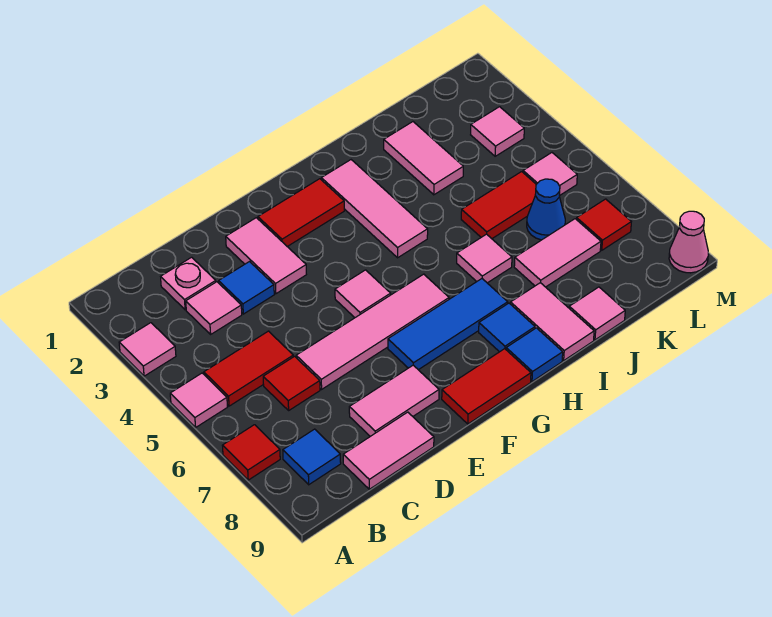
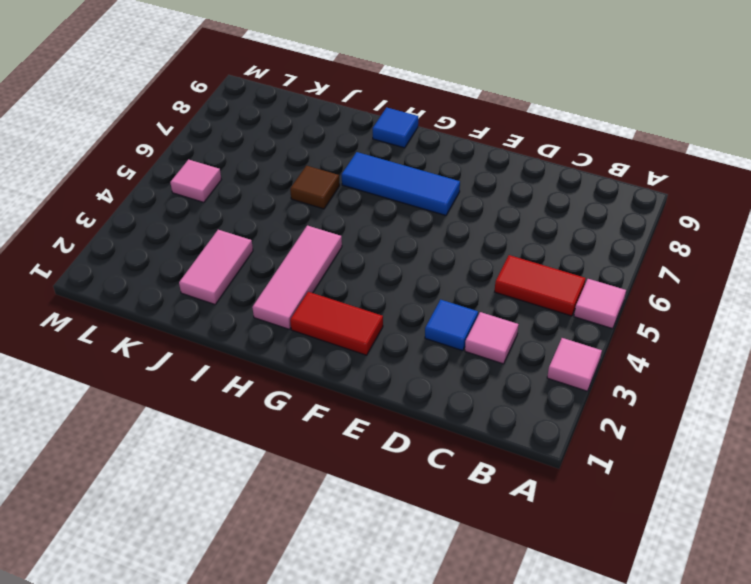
brown 1x1 tile [290,166,340,209] -> pink 1x1 tile [457,234,512,283]
none -> red 1x1 tile [222,425,280,480]
none -> blue 1x1 tile [283,429,341,485]
none -> pink 1x1 plate [161,257,216,310]
none -> red 1x1 tile [263,356,320,410]

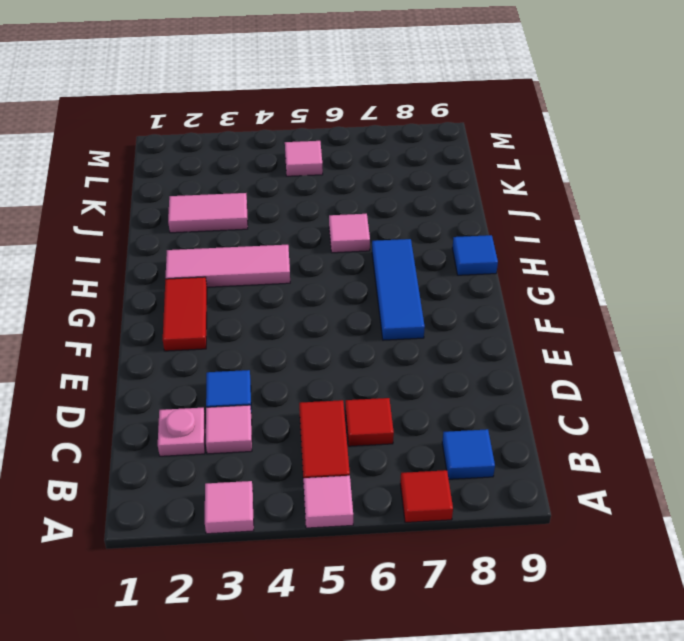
none -> pink 1x2 tile [343,412,434,489]
none -> pink 1x4 tile [296,274,449,389]
none -> pink 1x2 tile [349,365,439,436]
none -> pink 1x2 tile [226,218,306,294]

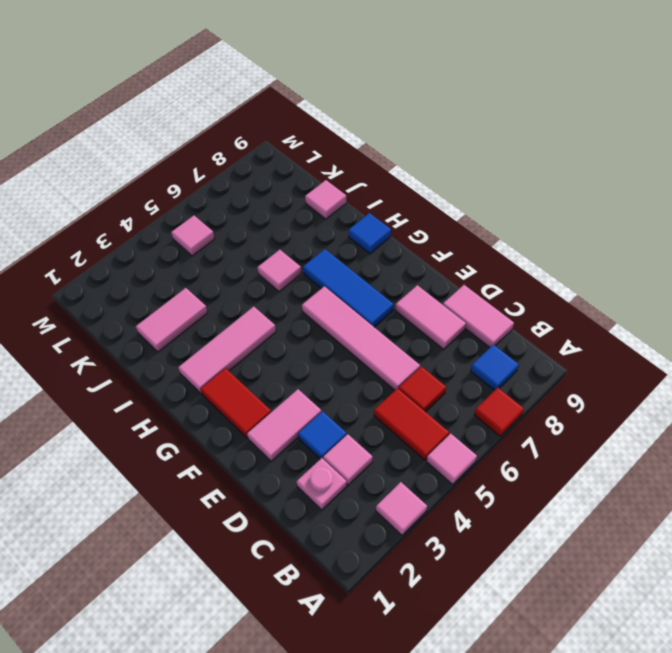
none -> pink 1x1 tile [335,270,391,318]
none -> red 1x2 tile [442,349,531,424]
none -> blue 1x1 tile [479,303,535,352]
none -> pink 1x2 tile [511,283,594,360]

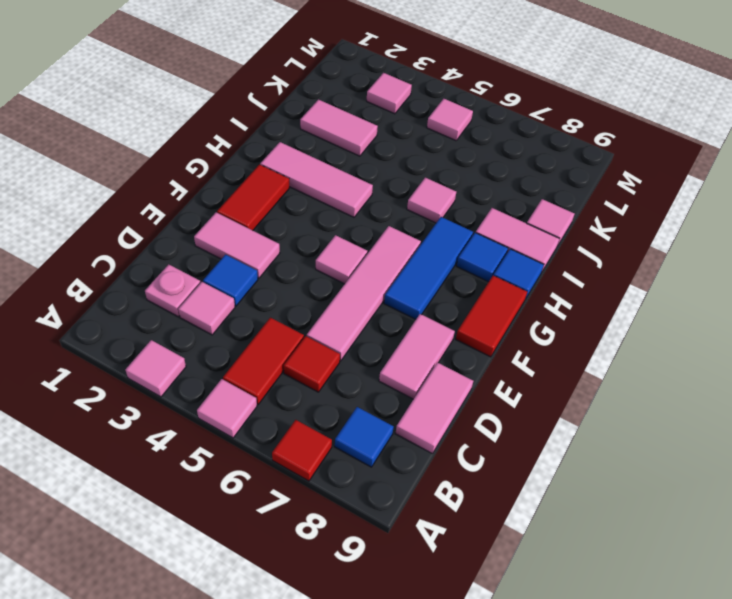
none -> red 1x2 tile [461,172,536,239]
none -> pink 1x2 tile [514,219,601,287]
none -> blue 1x1 cone [527,179,565,240]
none -> red 1x1 tile [577,199,631,250]

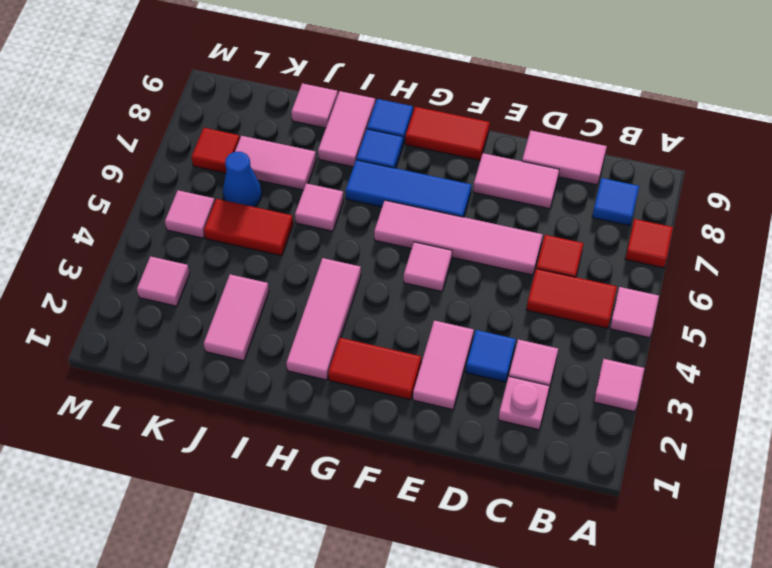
none -> pink 1x1 cone [669,211,708,273]

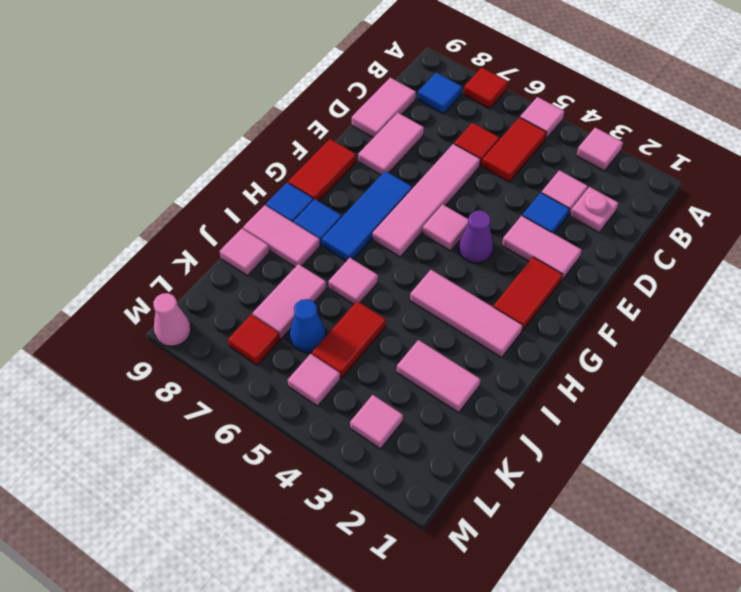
purple 1x1 cone [459,210,493,263] -> none

